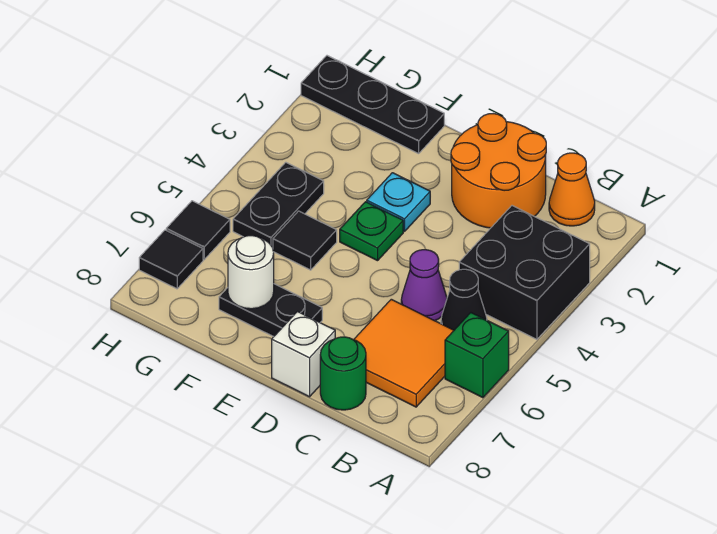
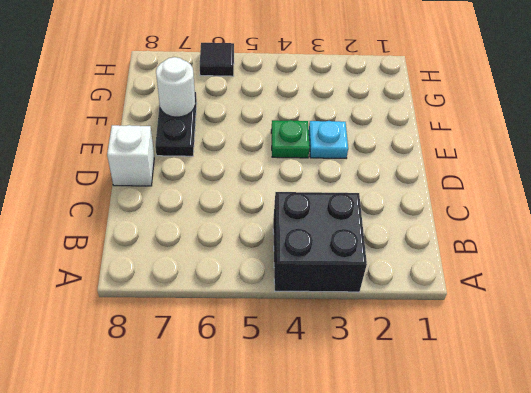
none -> green 1x1 brick [445,313,509,398]
none -> orange 1x1 cone [549,153,595,226]
none -> black 1x1 cone [441,269,487,330]

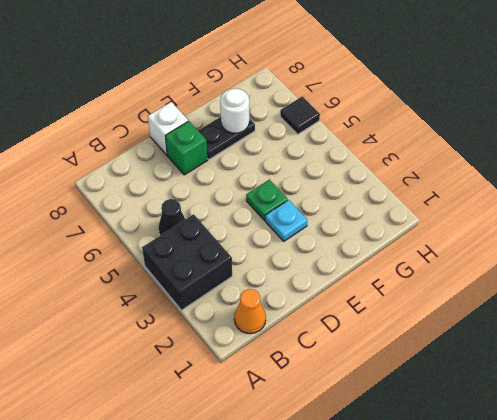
green 1x1 brick [165,121,208,175] -> green 1x1 brick moved to [445,313,509,398]
none -> orange 2x2 tile [354,299,454,407]
none -> orange 2x2 round brick [451,114,546,228]
none -> purple 1x1 cone [401,250,447,321]

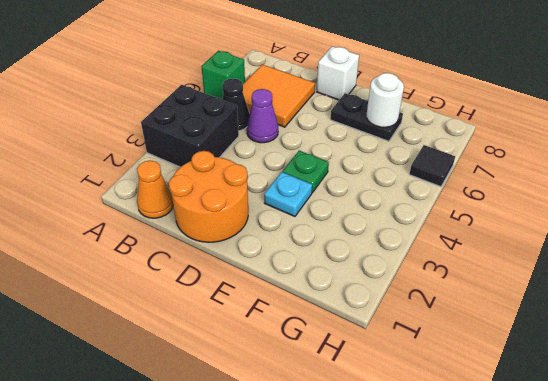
none -> green 1x1 round brick [320,337,366,410]
none -> black 1x3 plate [301,56,444,154]
none -> black 1x1 tile [273,211,337,270]

